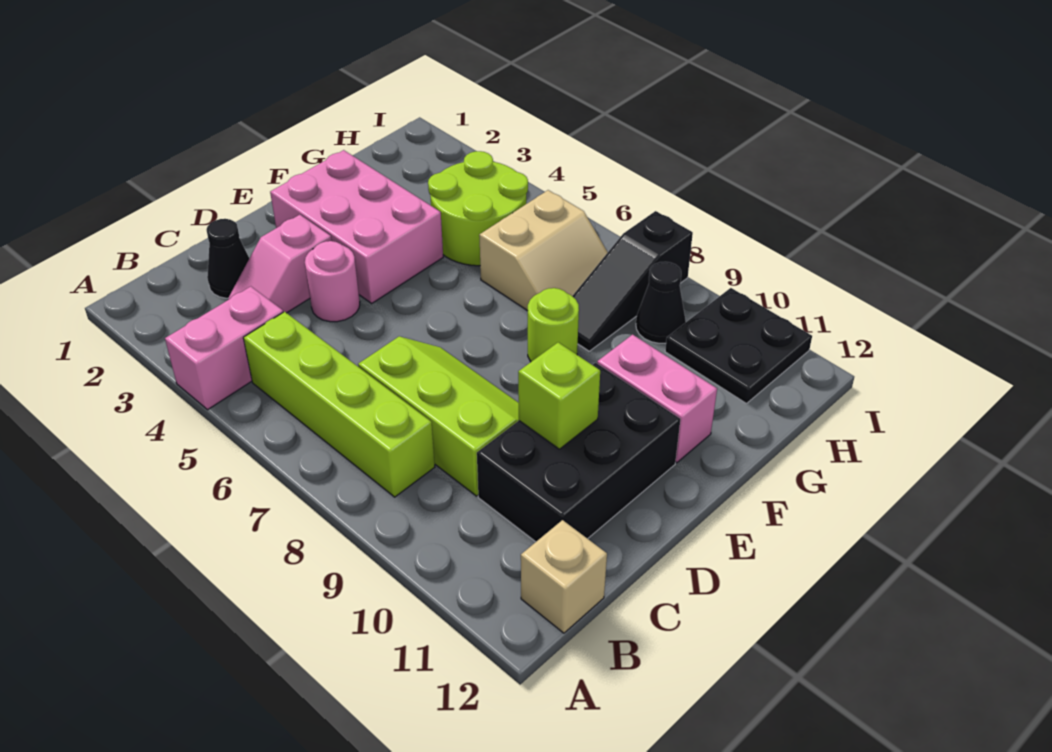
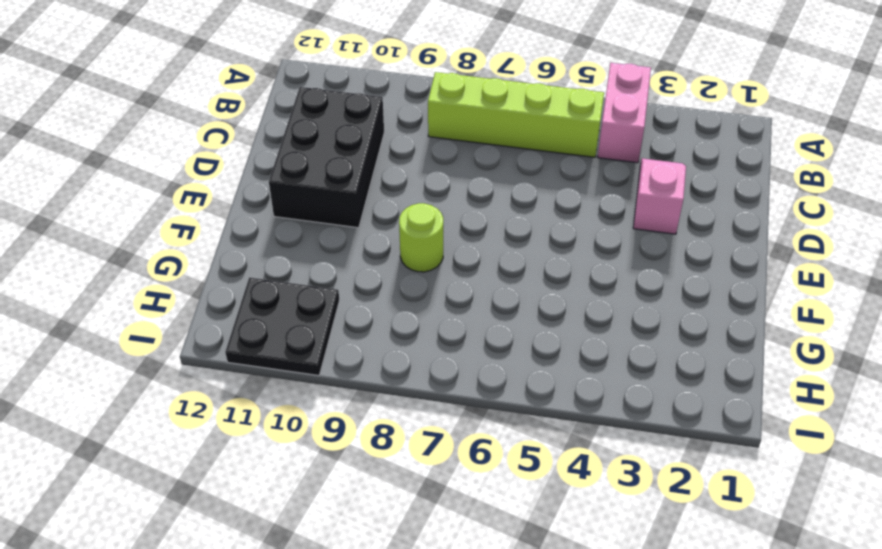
none -> tan 1x1 brick [521,520,607,633]
none -> black 1x1 cone [206,219,249,298]
none -> lime 2x3 slope [358,337,519,496]

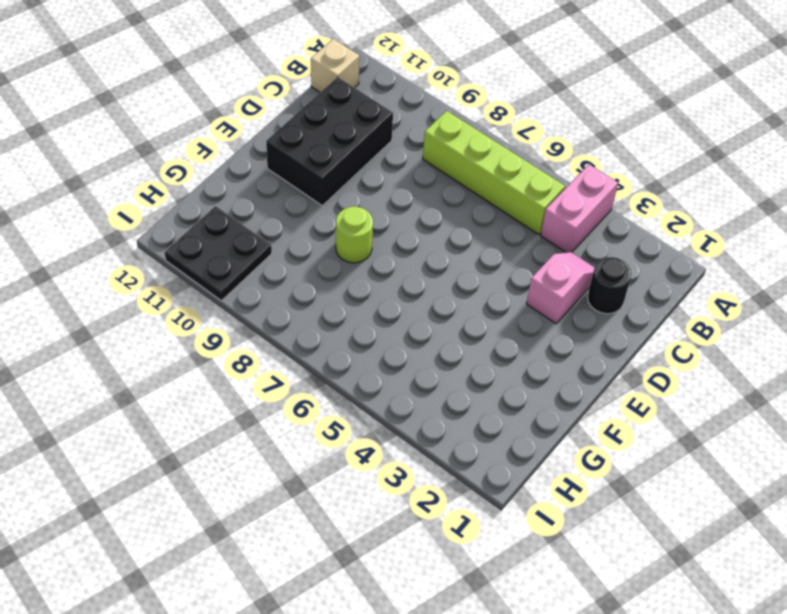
black 1x1 round brick [587,257,631,314] -> black 1x1 cone [206,219,249,298]
none -> lime 2x3 slope [358,337,519,496]
none -> pink 1x1 round brick [305,241,360,322]
none -> pink 2x3 brick [270,150,443,303]

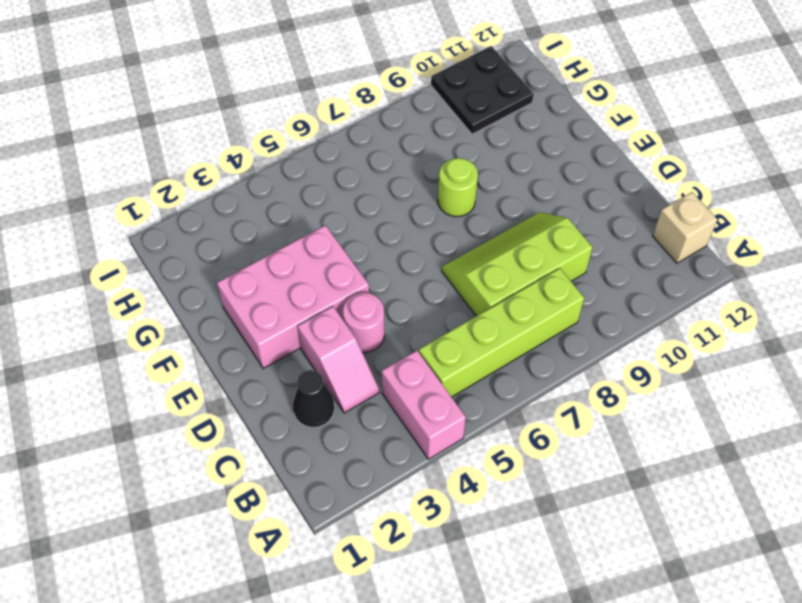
none -> black 2x3 brick [477,363,680,542]
none -> pink 1x2 brick [597,335,717,463]
none -> lime 2x2 round brick [428,151,528,266]

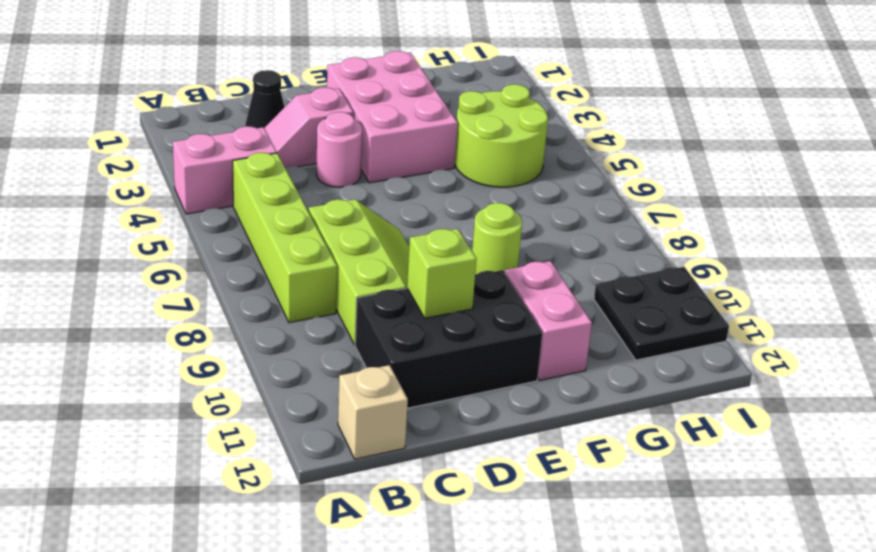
none -> tan 2x2 slope [479,190,608,311]
none -> black 1x3 slope [573,211,693,351]
none -> black 1x1 cone [636,262,686,343]

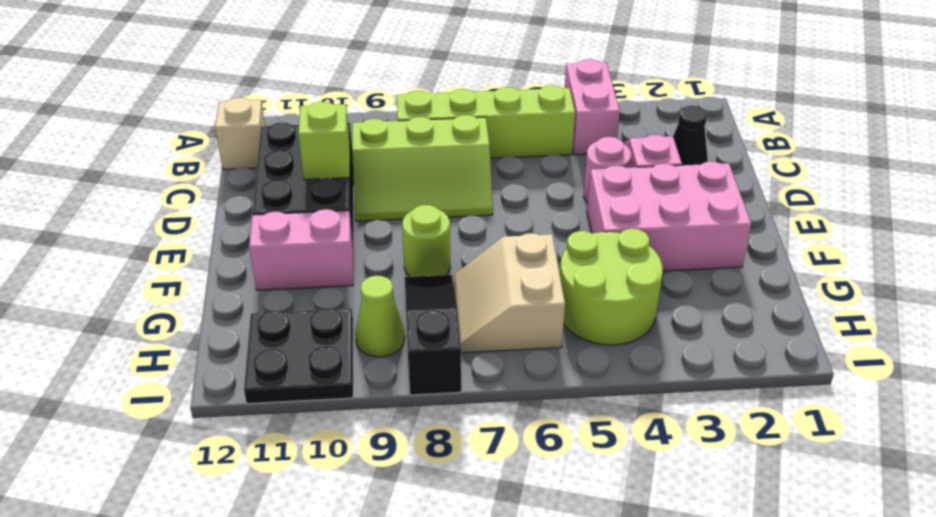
lime 1x1 cone [355,276,405,357] -> black 1x1 cone [636,262,686,343]

